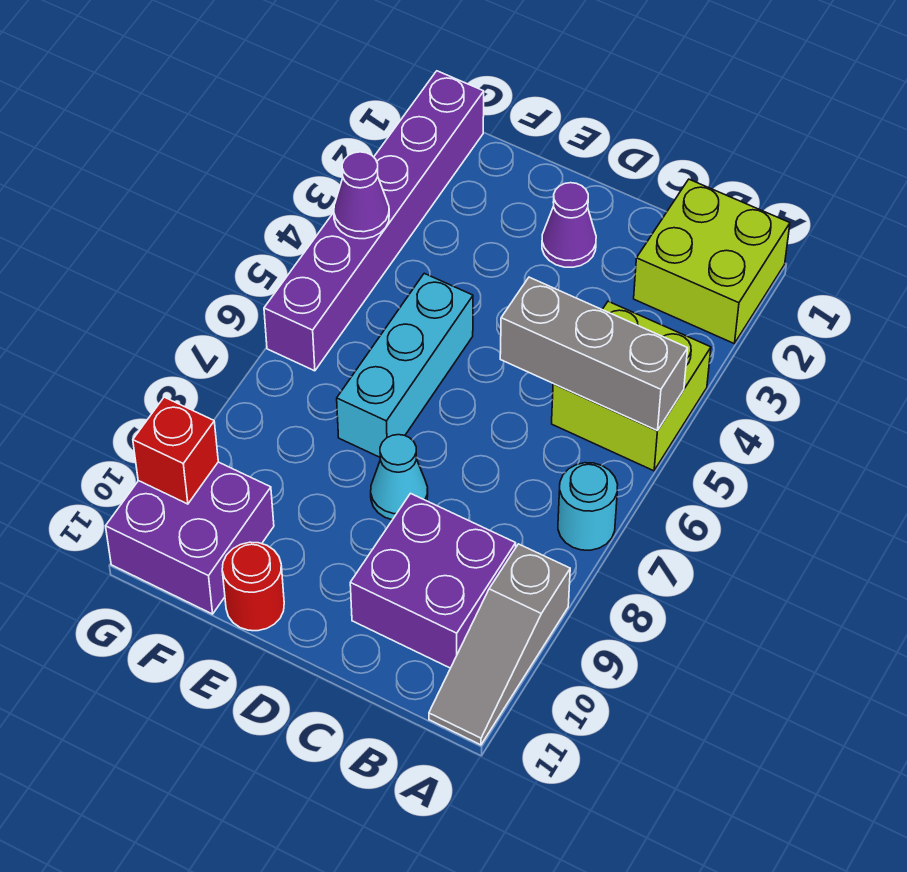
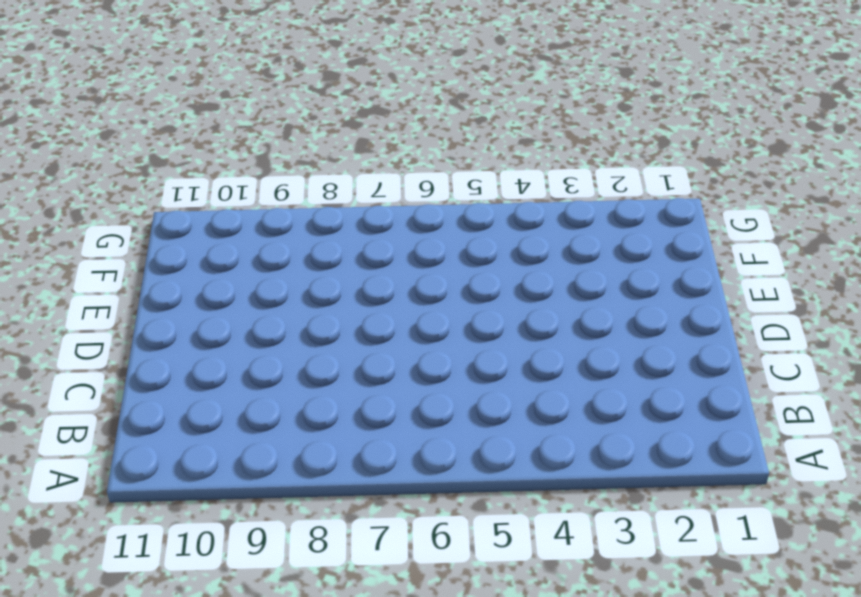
none -> lime 2x2 brick [634,179,790,344]
none -> lime 2x2 brick [552,301,711,471]
none -> cyan 1x1 round brick [558,463,618,550]

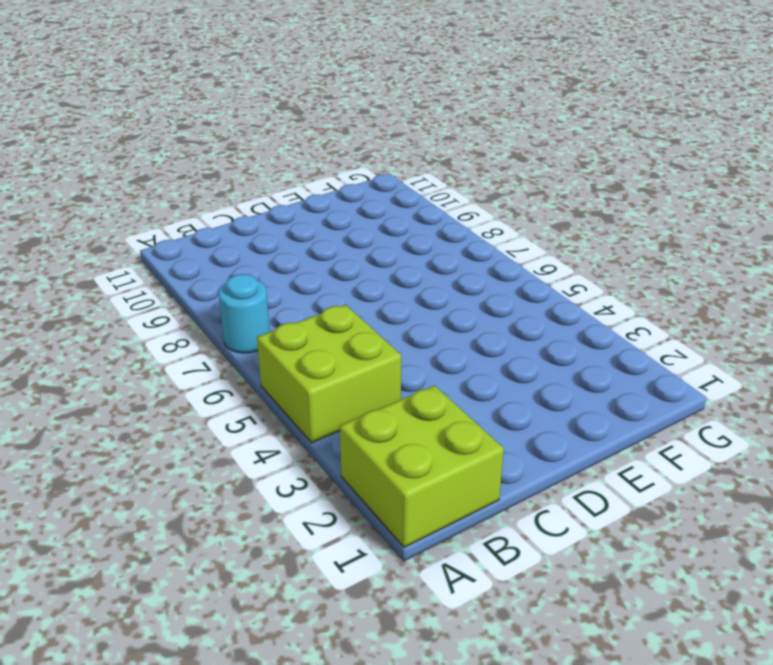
none -> grey 1x3 slope [429,544,570,745]
none -> purple 2x2 brick [350,494,516,668]
none -> purple 1x1 cone [542,183,596,267]

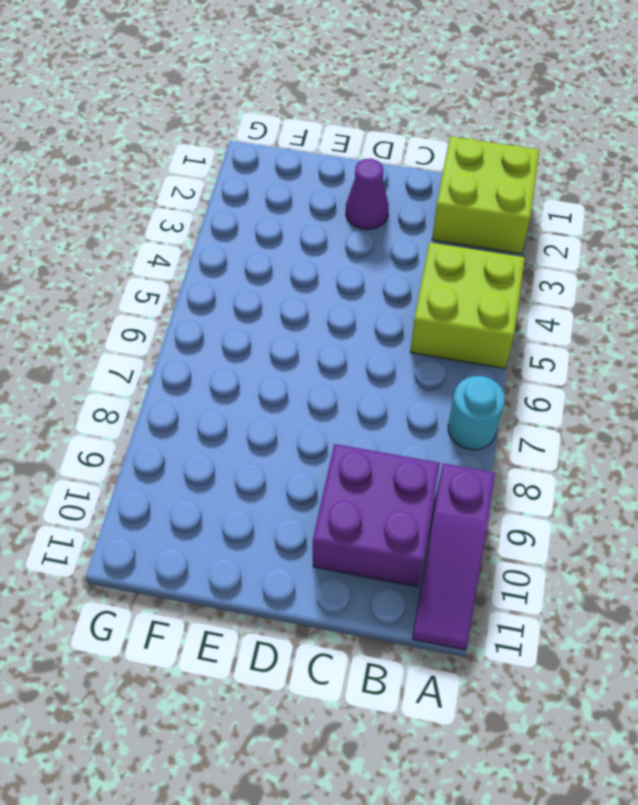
purple 1x3 slope [413,463,495,650] -> grey 1x3 slope [429,544,570,745]
none -> cyan 1x1 cone [371,435,428,520]
none -> cyan 1x3 brick [337,273,473,457]
none -> red 1x1 round brick [222,542,284,631]

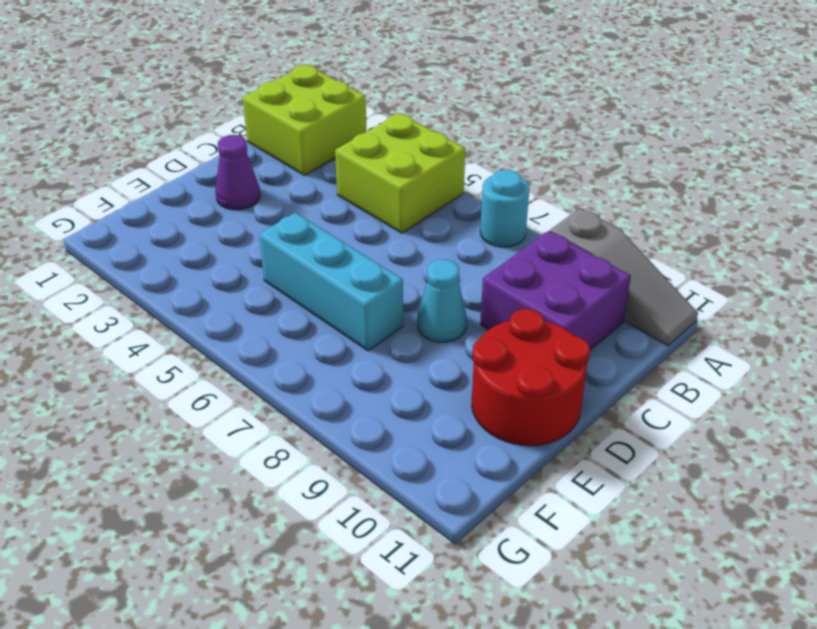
red 2x2 round brick [472,309,590,446] -> red 1x1 round brick [222,542,284,631]
none -> purple 2x2 brick [106,462,274,614]
none -> purple 1x6 brick [264,71,484,371]
none -> grey 1x3 brick [500,277,688,431]

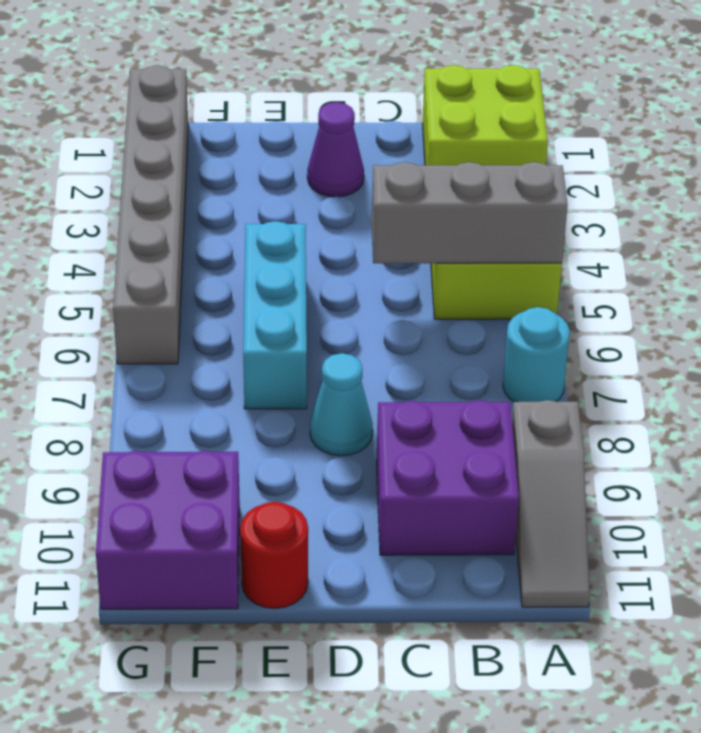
grey 1x6 brick [113,65,188,364] -> purple 1x6 brick [264,71,484,371]
none -> purple 1x1 cone [334,152,389,239]
none -> red 1x1 brick [133,397,218,504]

